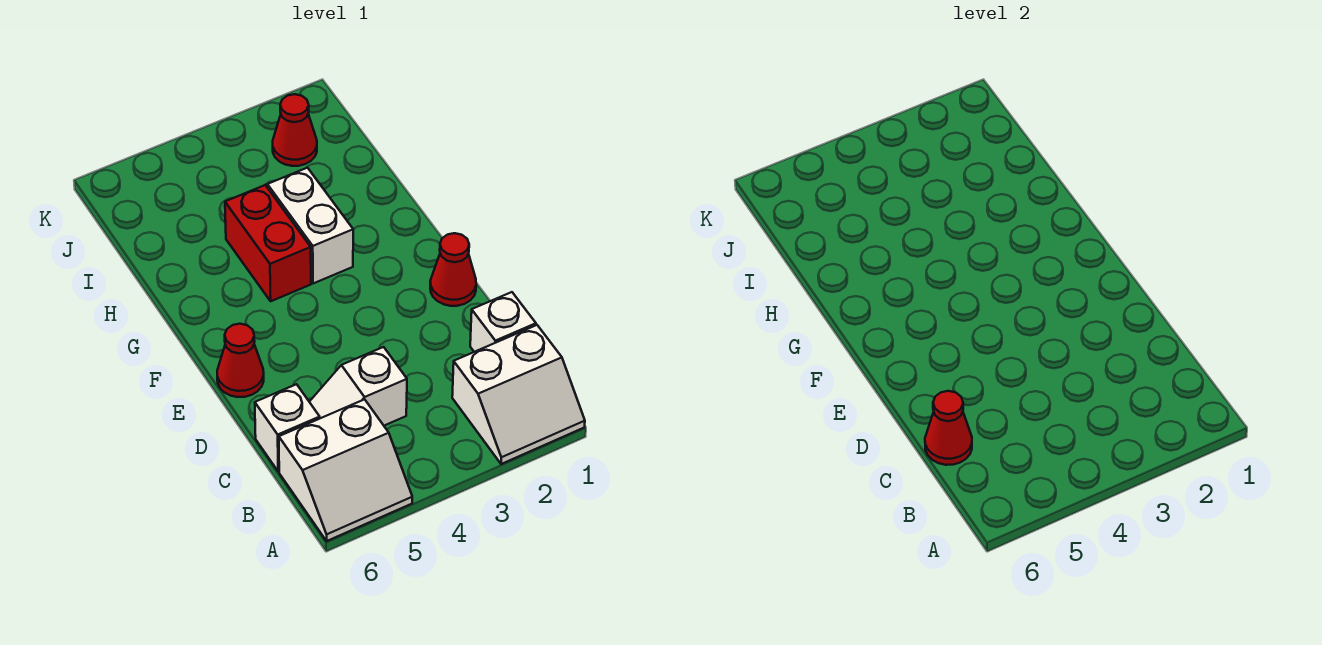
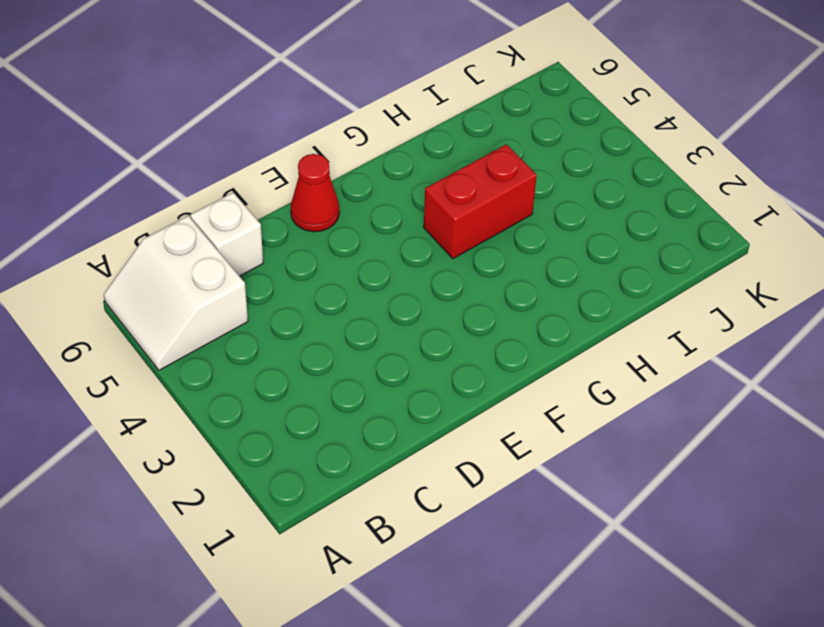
none -> white 2x2 slope [452,325,585,464]
none -> white 1x1 brick [470,292,536,352]

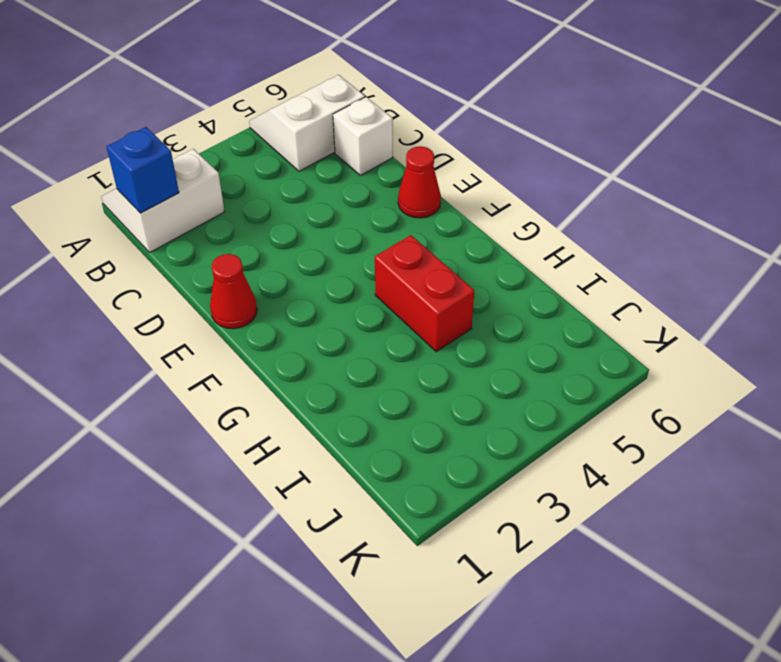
blue 1x1 brick [106,127,179,213] -> none
none -> white 1x1 brick [470,292,536,352]
none -> white 1x2 slope [310,347,407,426]

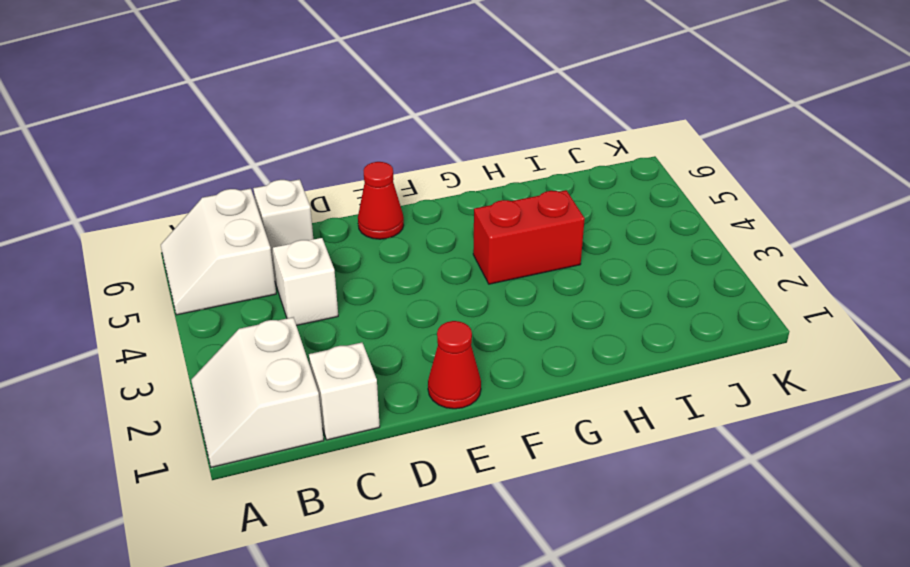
none -> white 1x2 brick [267,168,353,284]
none -> red 1x1 cone [273,94,317,166]

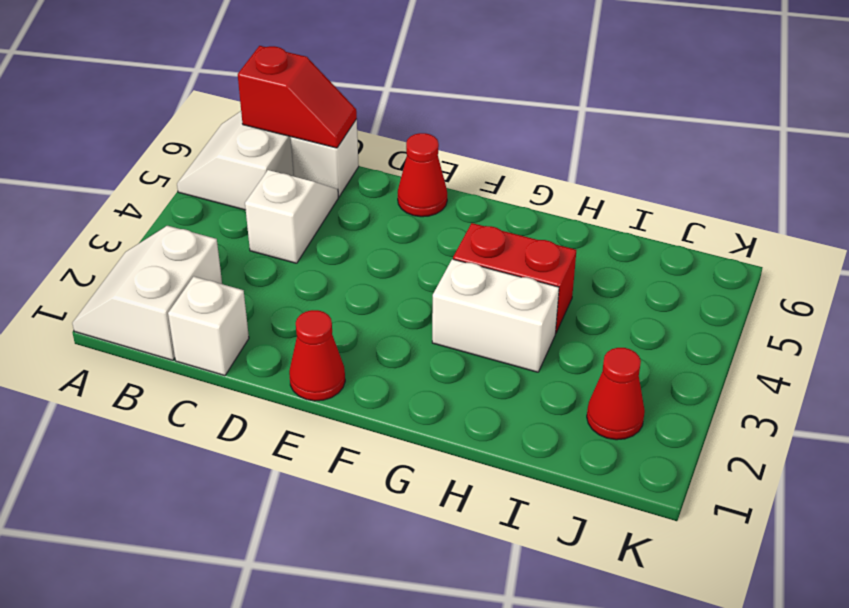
red 1x2 slope [238,46,357,148] -> red 1x1 cone [925,391,972,465]

